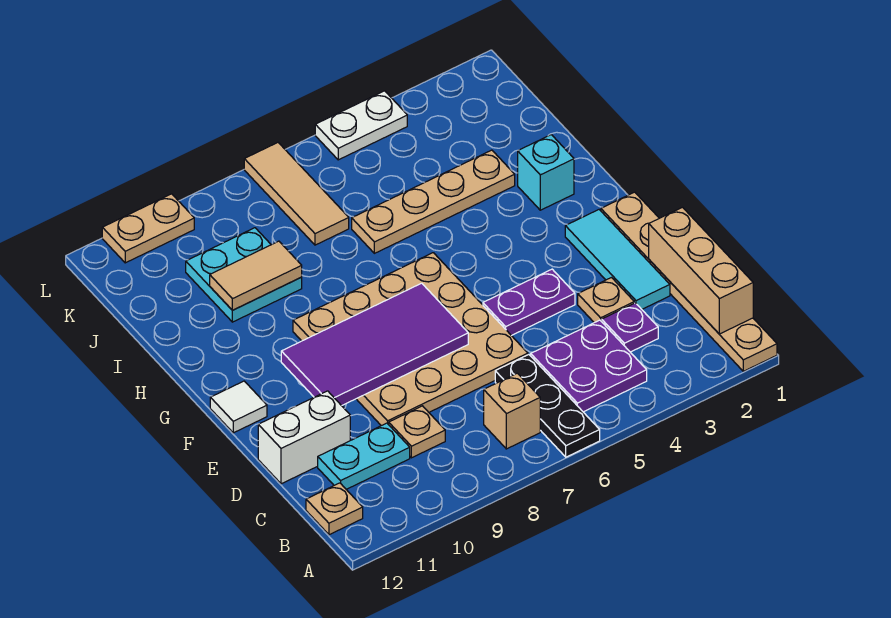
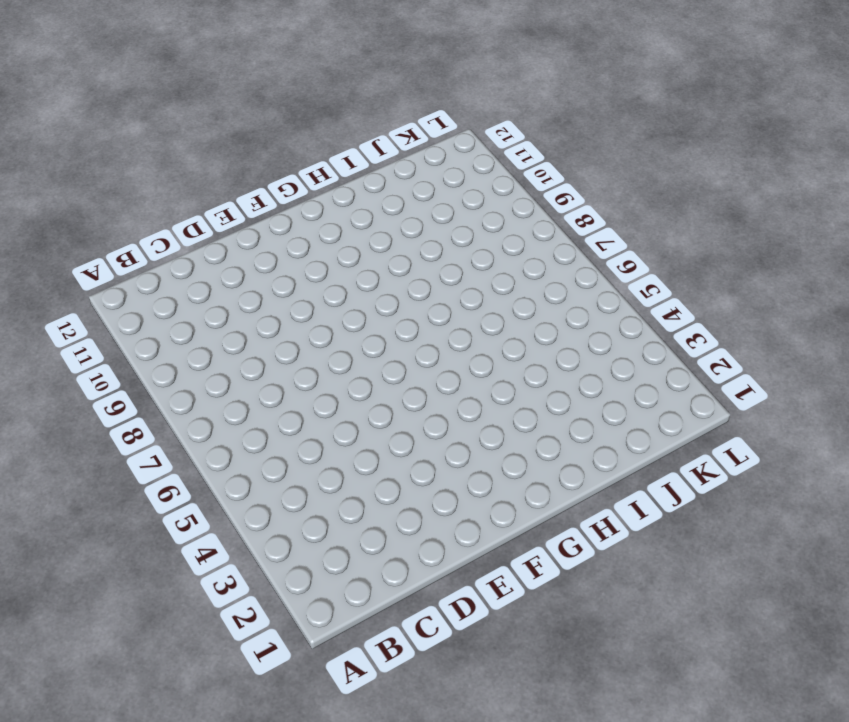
none -> tan 1x6 plate [601,192,777,371]
none -> black 1x3 plate [495,355,600,457]
none -> purple 2x2 plate [531,320,647,412]

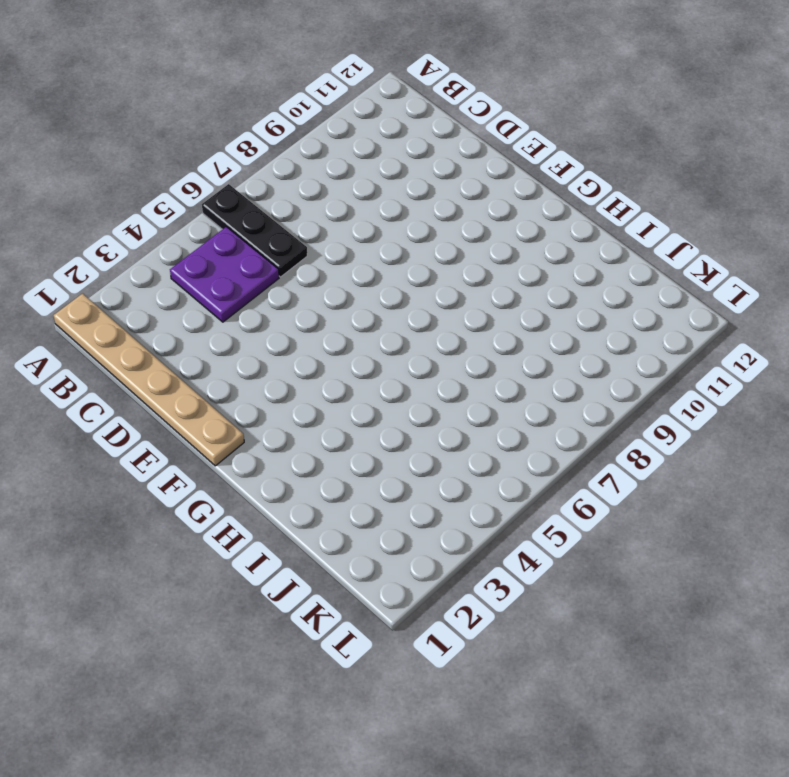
none -> tan 1x1 brick [484,373,540,449]
none -> tan 1x1 plate [306,483,363,535]
none -> purple 1x1 plate [602,303,658,352]

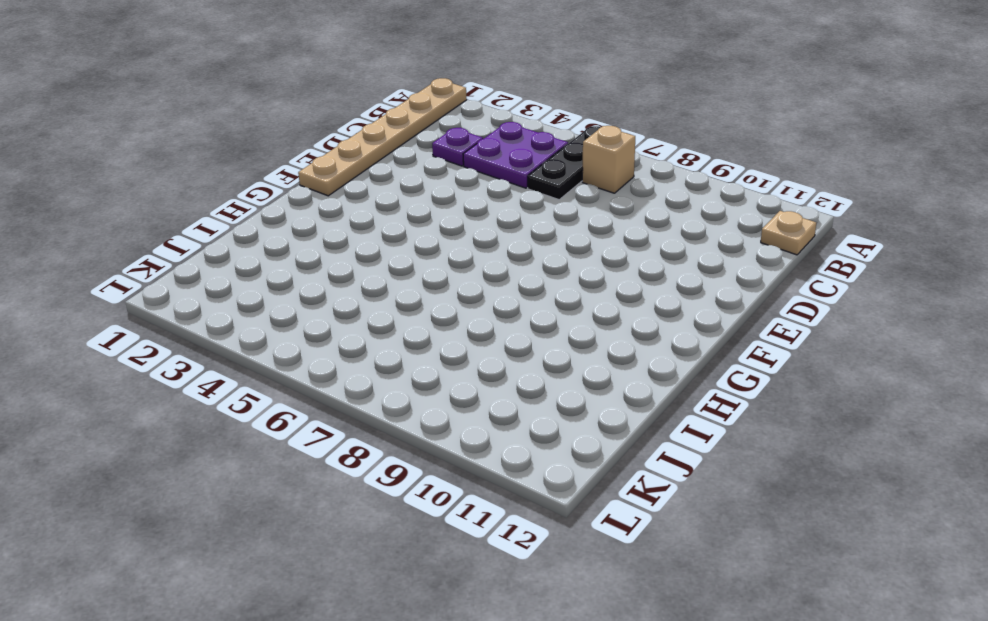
none -> tan 1x1 plate [389,406,445,458]
none -> cyan 1x2 plate [318,423,410,489]
none -> cyan 1x3 tile [565,210,670,309]

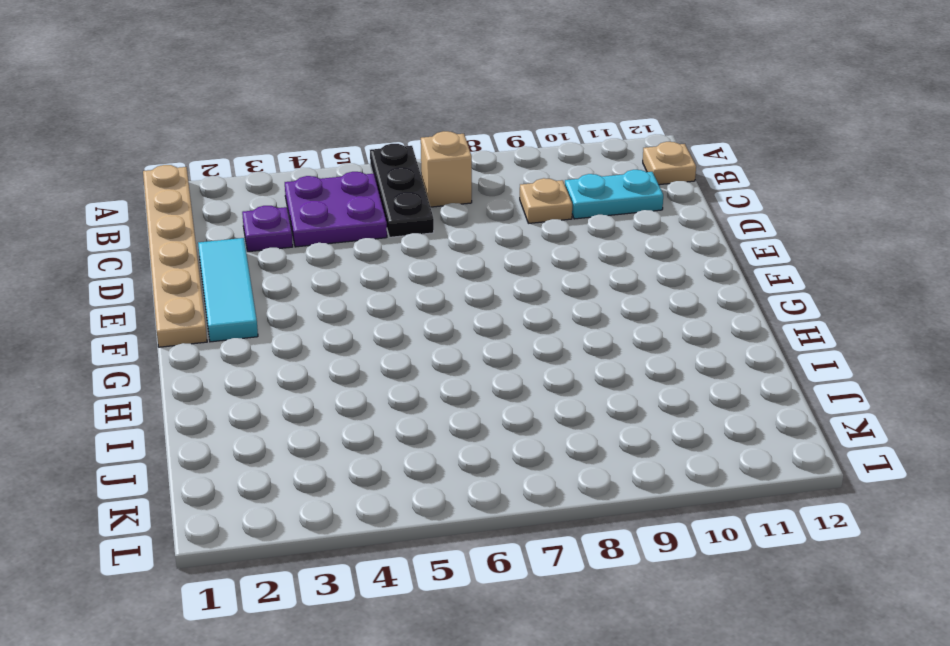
none -> tan 1x1 plate [578,278,634,323]
none -> tan 4x4 plate [293,253,528,426]
none -> white 1x2 brick [258,391,350,484]

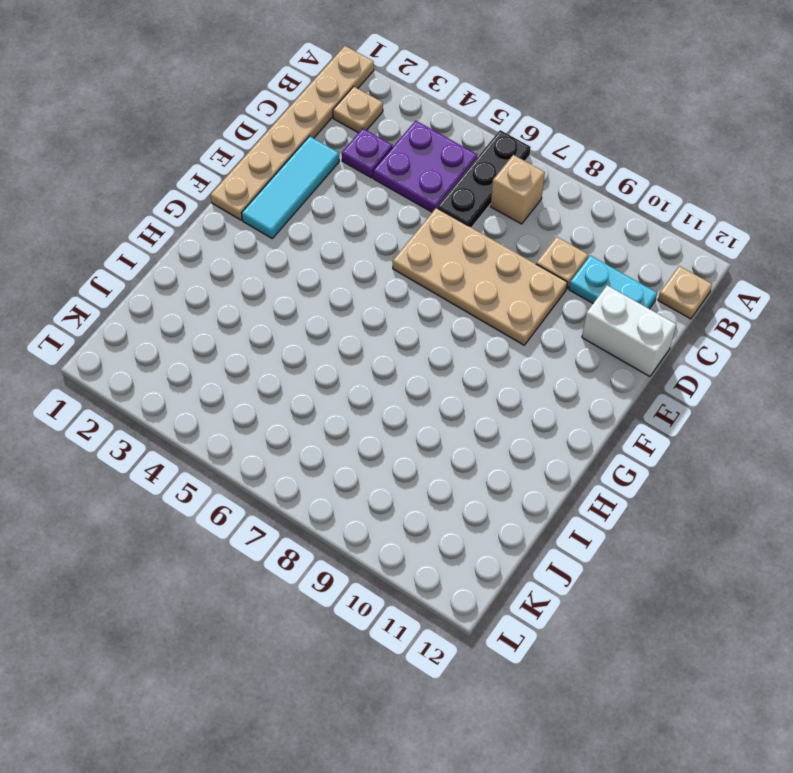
tan 1x1 plate [333,86,383,133] -> tan 1x1 plate moved to [578,278,634,323]
tan 2x4 plate [393,208,567,345] -> tan 4x4 plate [293,253,528,426]
none -> purple 1x2 plate [483,269,575,336]
none -> white 1x1 tile [210,381,267,433]
none -> cyan 1x1 brick [518,135,574,210]

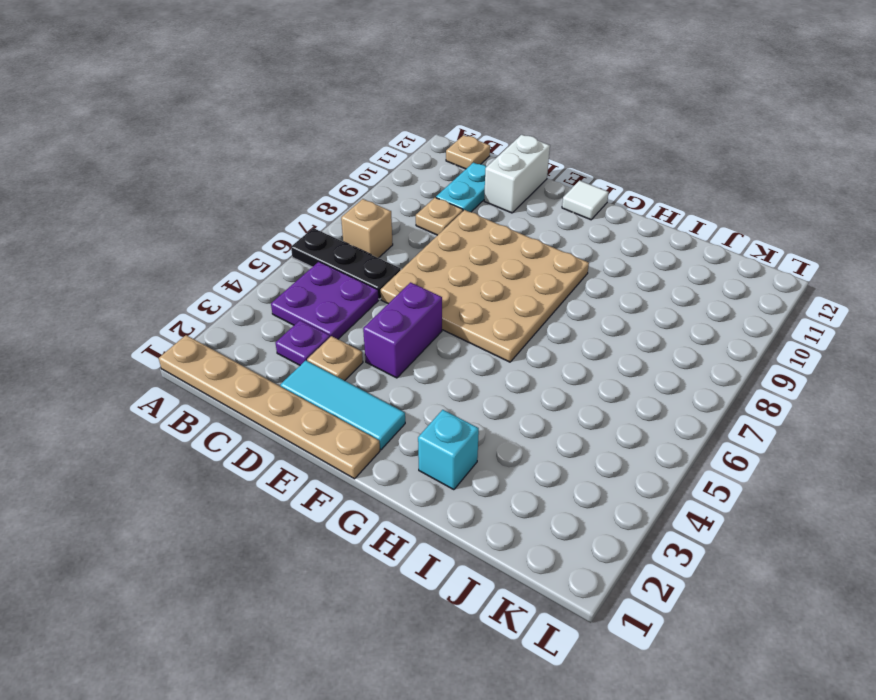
purple 1x2 brick [363,282,442,378] -> purple 1x2 plate [483,269,575,336]
none -> tan 1x4 plate [352,150,515,253]
none -> cyan 2x2 plate [186,228,302,322]
none -> tan 1x3 tile [244,143,349,245]

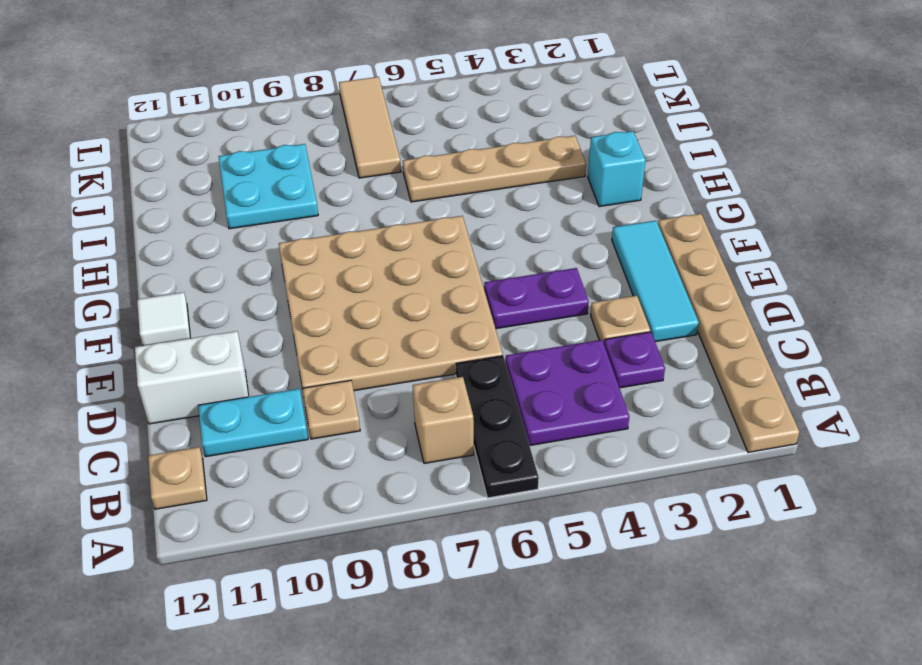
none -> white 1x2 plate [315,91,407,160]
none -> tan 1x2 plate [102,194,194,263]
none -> tan 1x3 brick [649,207,753,334]

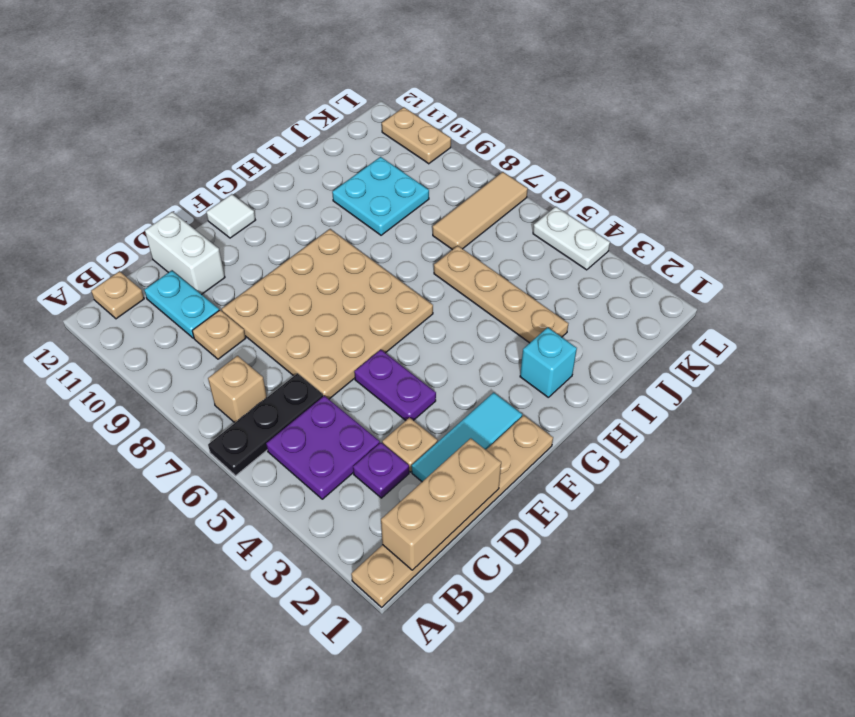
none -> purple 2x4 tile [281,283,468,406]
none -> tan 1x2 tile [210,241,302,310]

